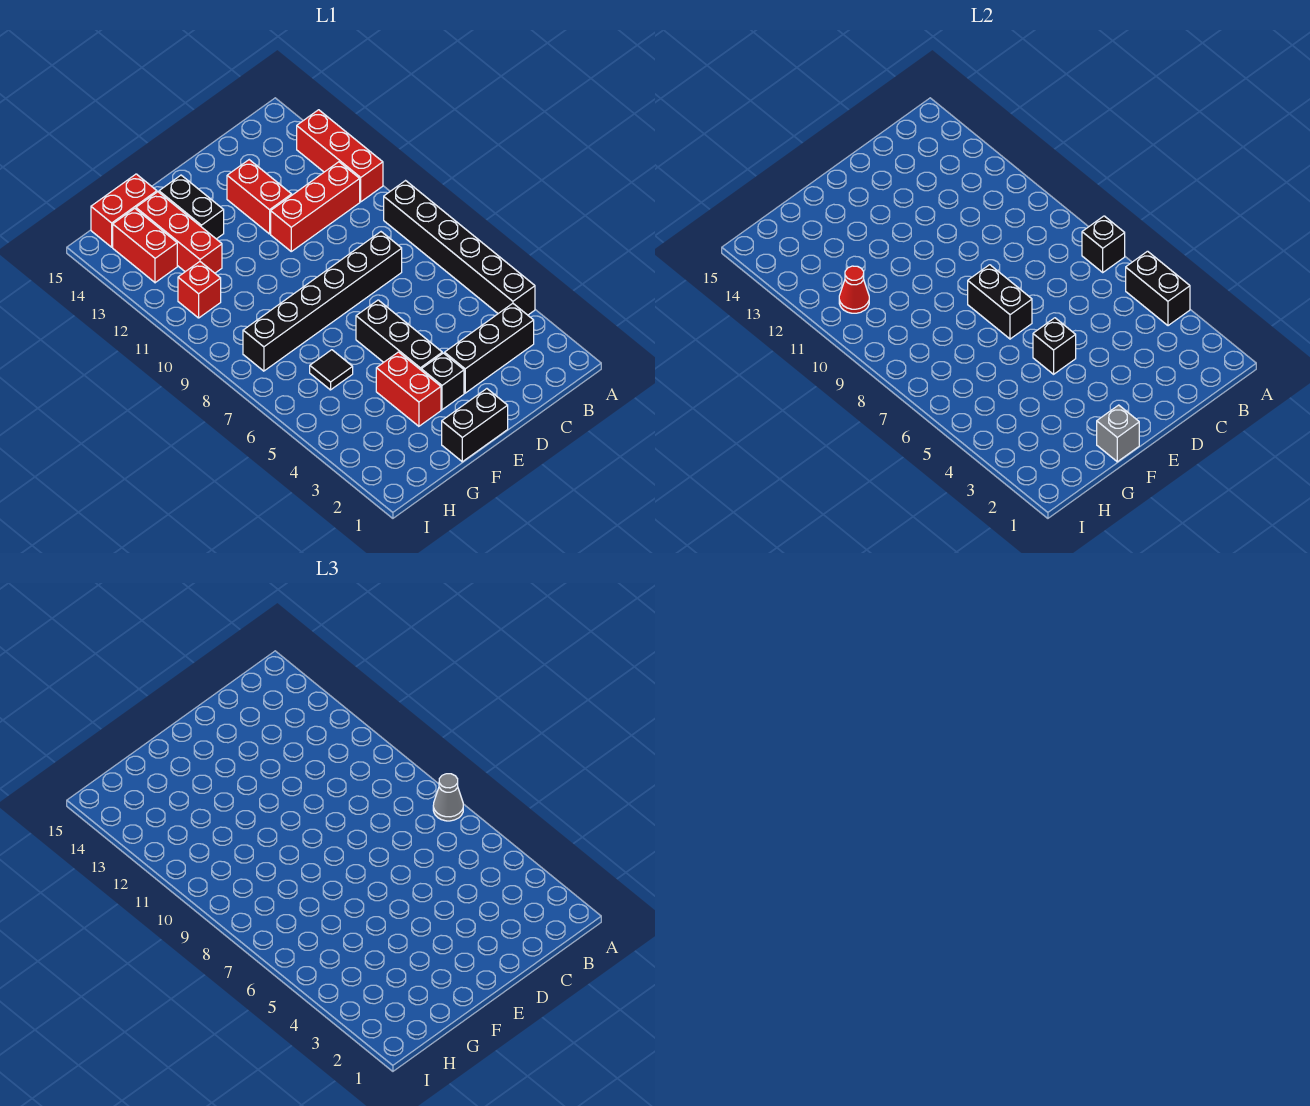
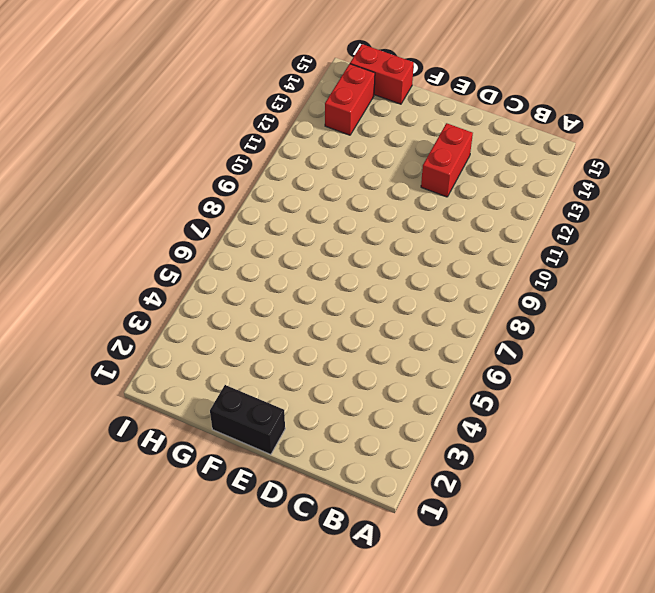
none -> black 1x6 brick [384,181,535,315]
none -> red 1x3 brick [297,110,383,202]
none -> black 1x3 brick [445,303,534,393]

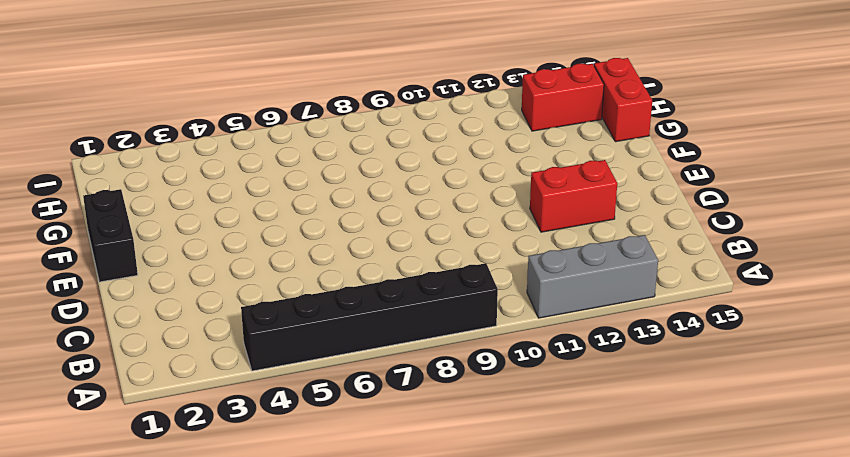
grey 1x3 brick [527,235,658,318] -> red 1x3 brick [297,110,383,202]
none -> black 1x3 brick [445,303,534,393]
none -> red 1x3 brick [271,162,360,251]
none -> black 1x6 brick [243,232,402,371]

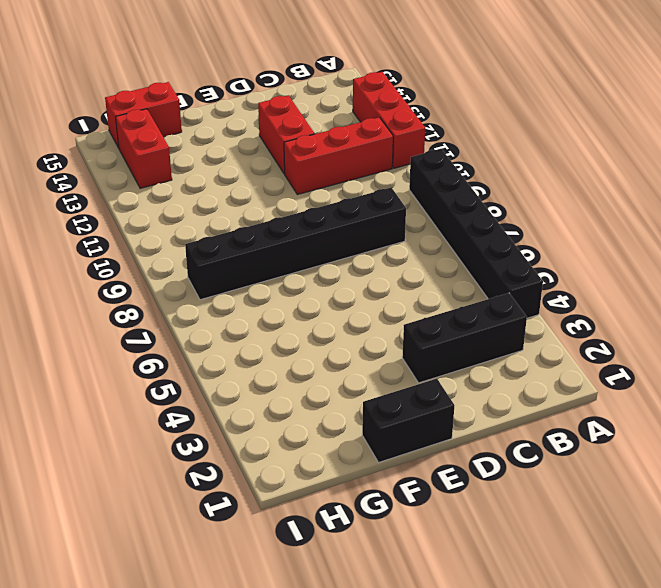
none -> black 1x1 brick [421,353,464,410]
none -> black 1x3 brick [356,300,442,370]
none -> red 1x2 brick [376,352,441,426]

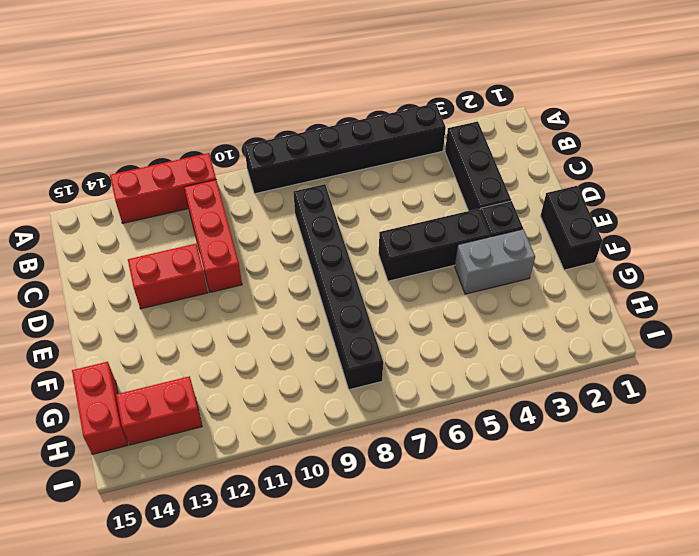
grey 1x2 brick [455,229,535,294] -> red 1x2 brick [376,352,441,426]
none -> black 1x2 brick [159,175,224,239]
none -> black 1x1 tile [310,350,353,390]
none -> red 1x3 brick [136,192,222,273]

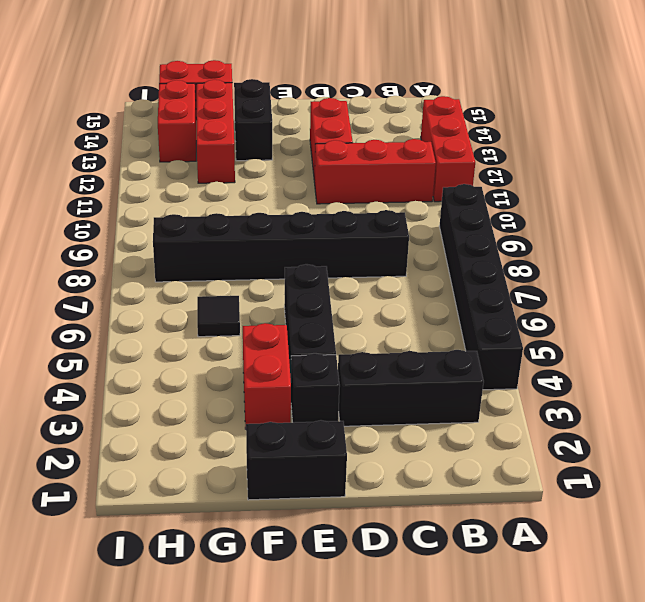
none -> red 1x1 brick [178,262,221,318]
none -> black 1x2 brick [1126,251,1190,326]
none -> black 1x1 brick [1082,216,1125,272]

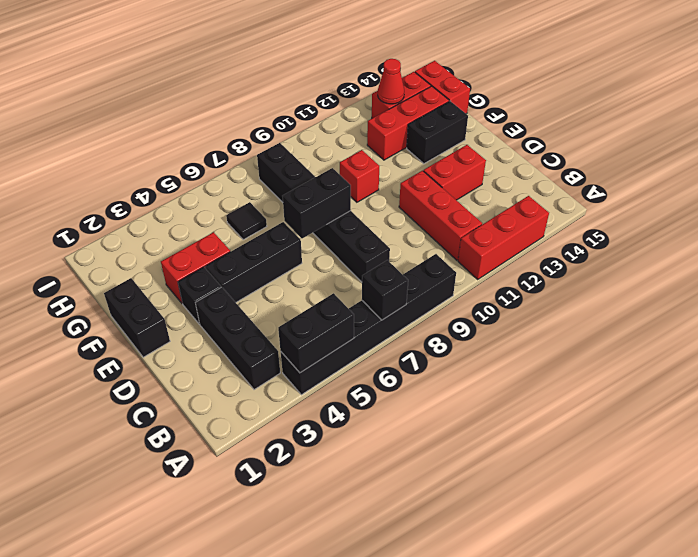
red 1x1 brick [340,150,379,202] -> red 1x1 brick moved to [178,262,221,318]
red 1x1 cone [378,59,404,104] -> red 1x1 cone moved to [839,266,869,313]
none -> black 1x1 brick [1033,318,1076,374]
none -> grey 1x1 brick [1097,405,1139,462]
none -> grey 1x1 cone [433,774,463,821]

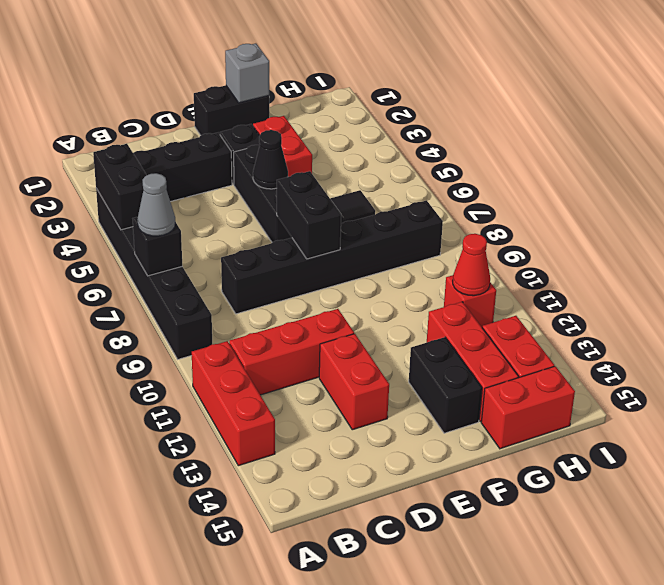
black 1x1 cone [253,130,288,189] -> black 1x1 brick [1033,318,1076,374]

